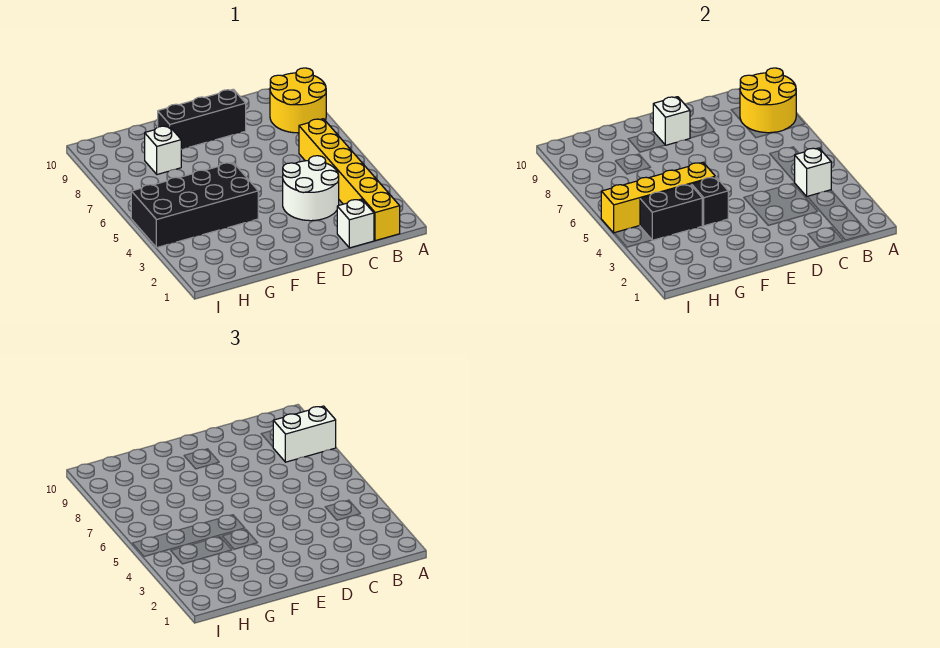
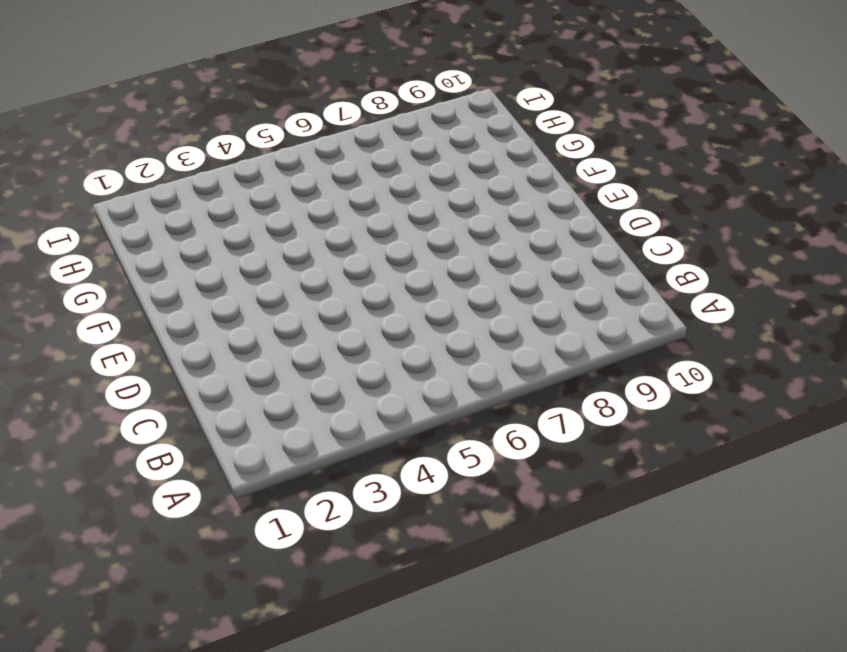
none -> yellow 2x2 round brick [270,68,326,133]
none -> yellow 1x6 brick [299,119,400,241]
none -> white 1x1 brick [337,199,374,248]

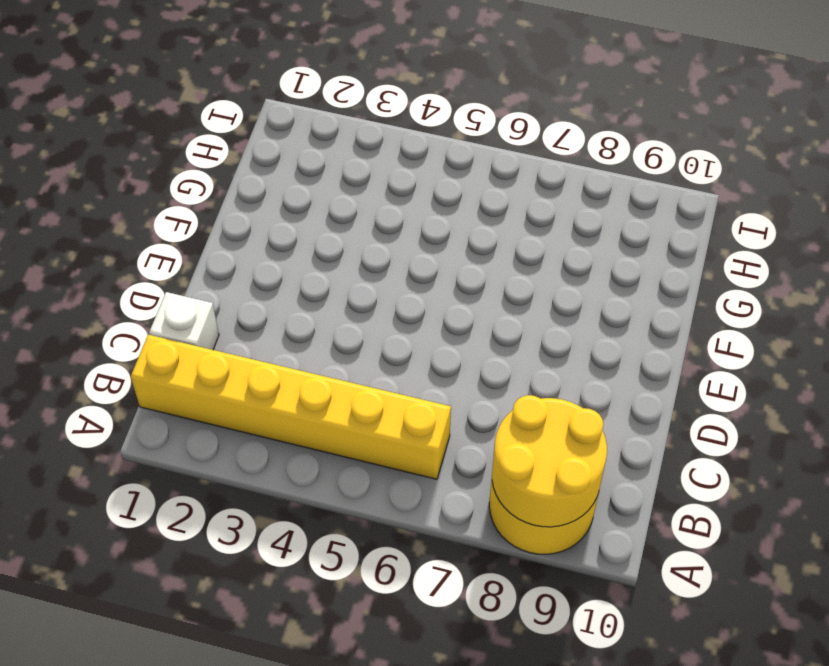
none -> white 2x2 round brick [283,156,339,221]
none -> black 1x3 brick [158,89,246,149]
none -> black 2x4 brick [131,163,258,248]

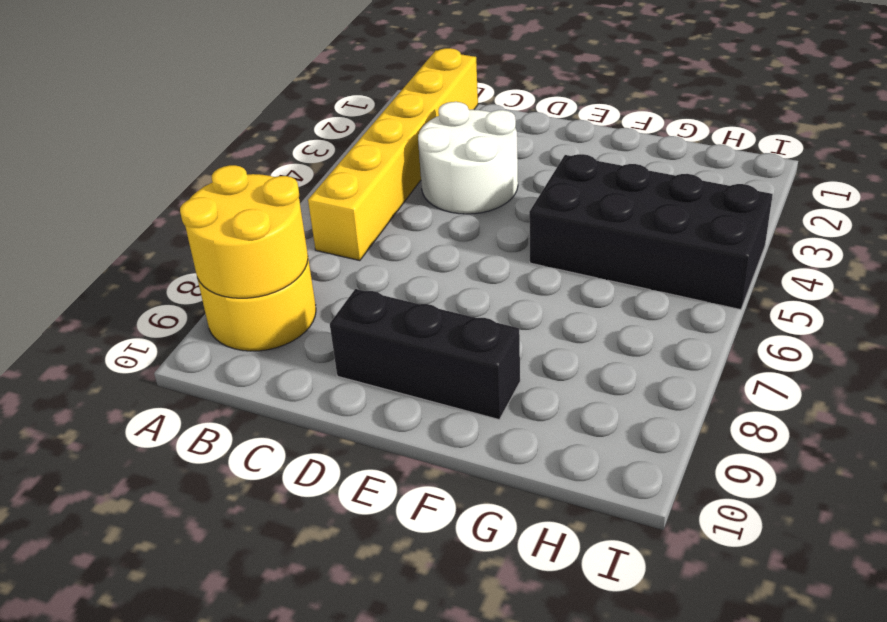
none -> white 1x1 brick [337,199,374,248]
none -> white 1x1 brick [145,126,181,174]
none -> white 1x1 brick [795,148,831,196]

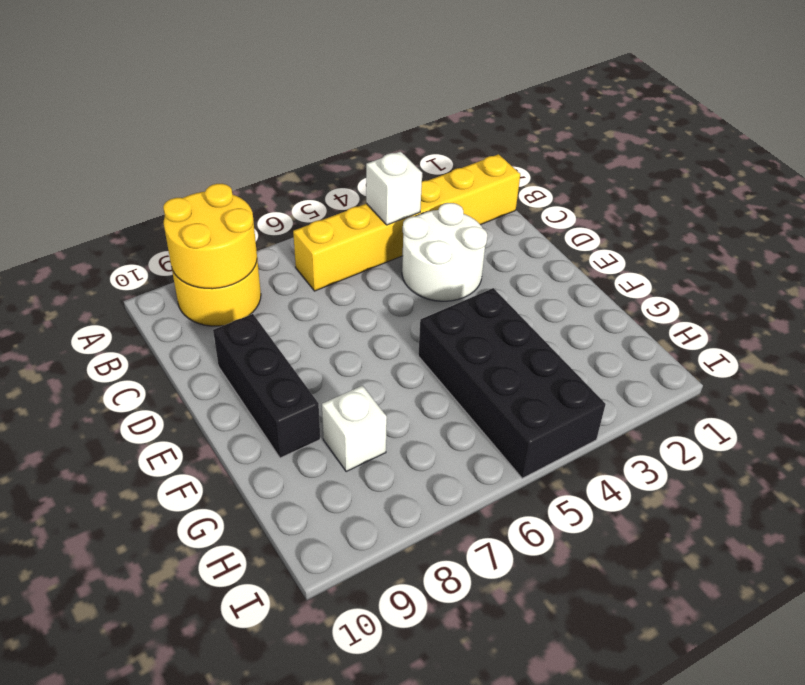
none -> white 1x1 brick [337,199,374,248]
none -> white 1x1 brick [653,97,690,145]
none -> black 1x1 brick [692,177,728,226]

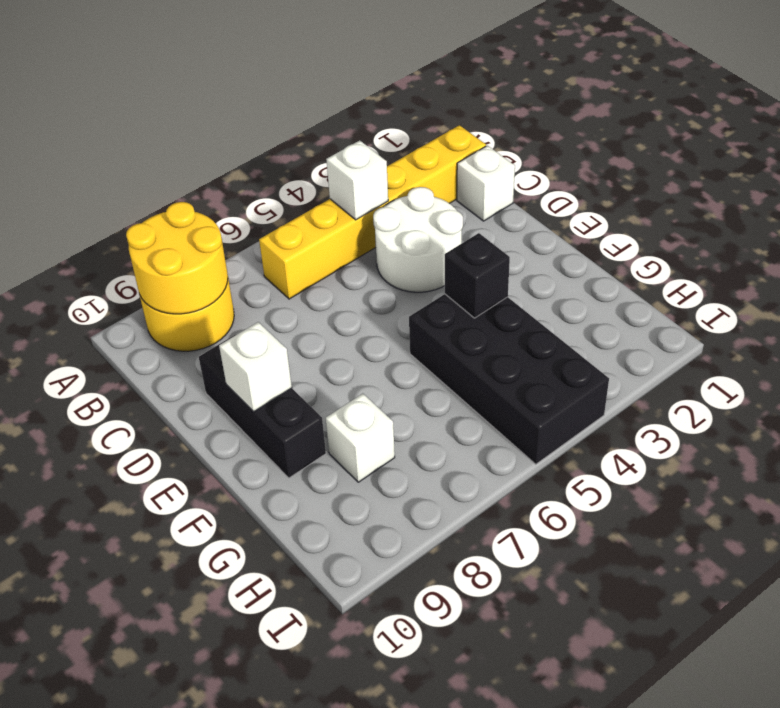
none -> yellow 1x4 brick [601,163,715,233]
none -> black 1x2 brick [640,184,702,240]
none -> white 1x2 brick [273,406,336,462]

